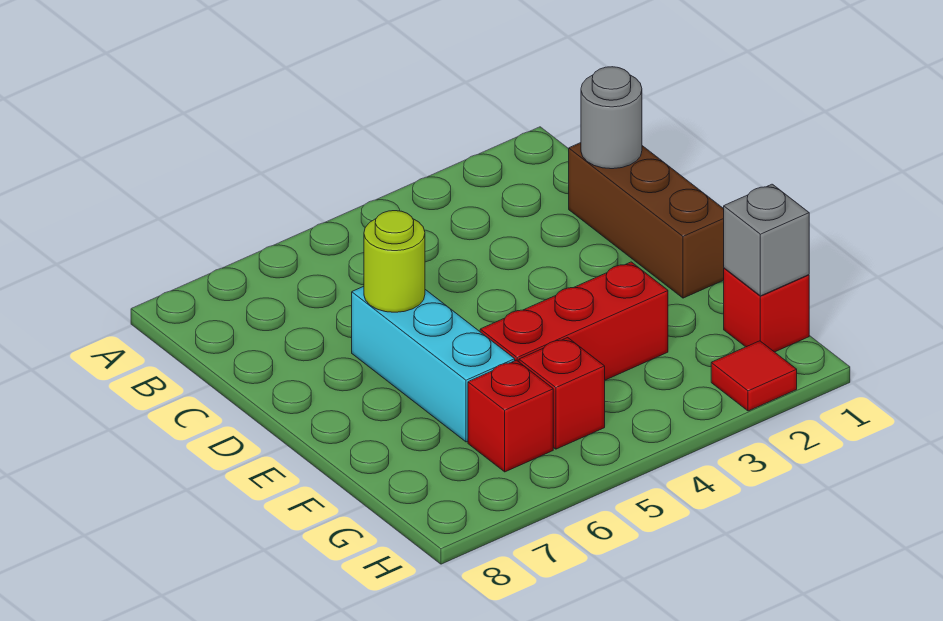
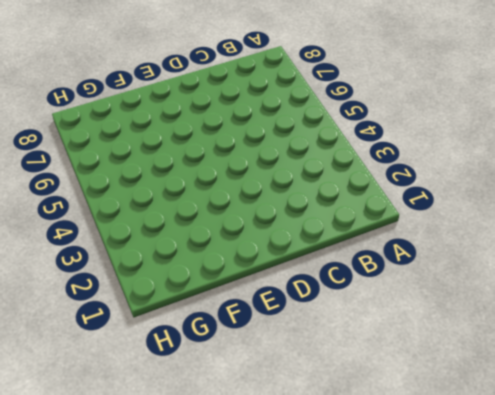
none -> brown 1x3 brick [569,143,724,298]
none -> cyan 1x3 brick [352,286,515,442]

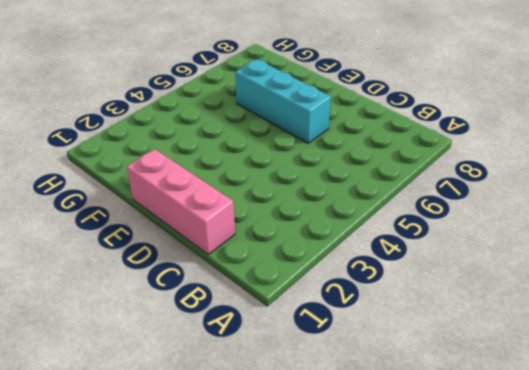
pink 1x3 brick [127,149,235,254] -> brown 1x3 brick [569,143,724,298]
none -> red 1x3 brick [480,262,668,380]
none -> red 1x1 brick [724,268,809,352]

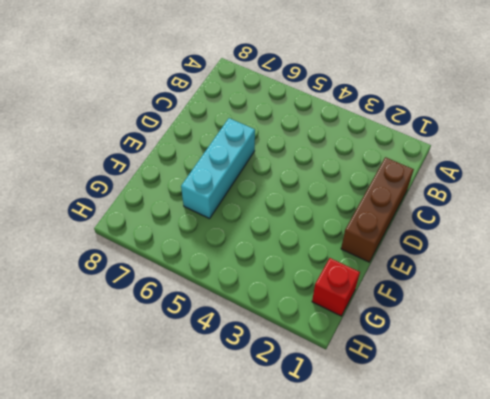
none -> red 1x3 brick [480,262,668,380]
none -> red 1x1 brick [519,338,605,449]

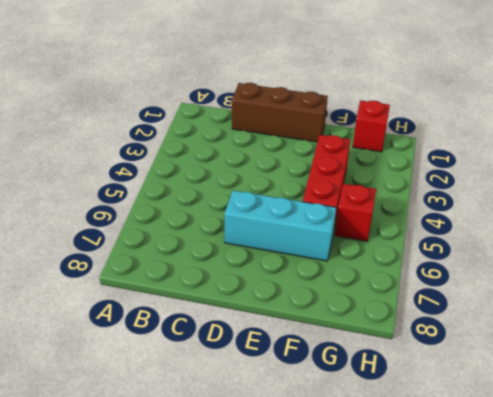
none -> red 1x1 brick [468,360,553,472]
none -> red 1x1 tile [711,341,797,411]

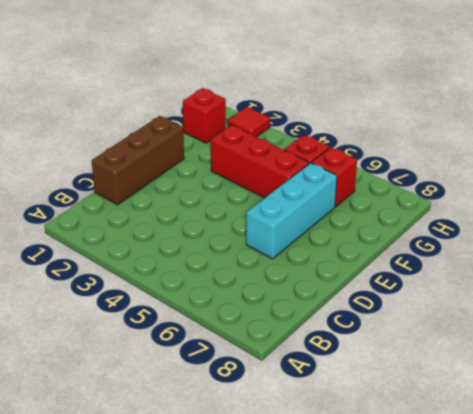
none -> grey 1x1 round brick [581,67,642,169]
none -> lime 1x1 round brick [364,211,425,312]

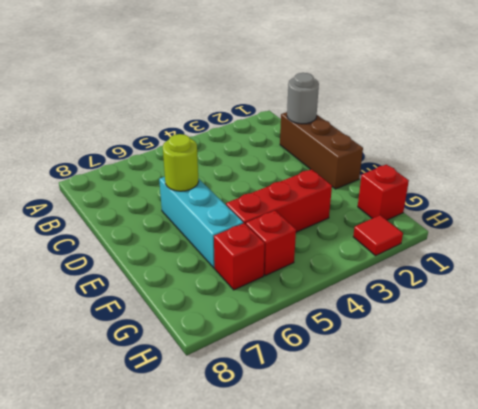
none -> grey 1x1 brick [724,184,809,296]

